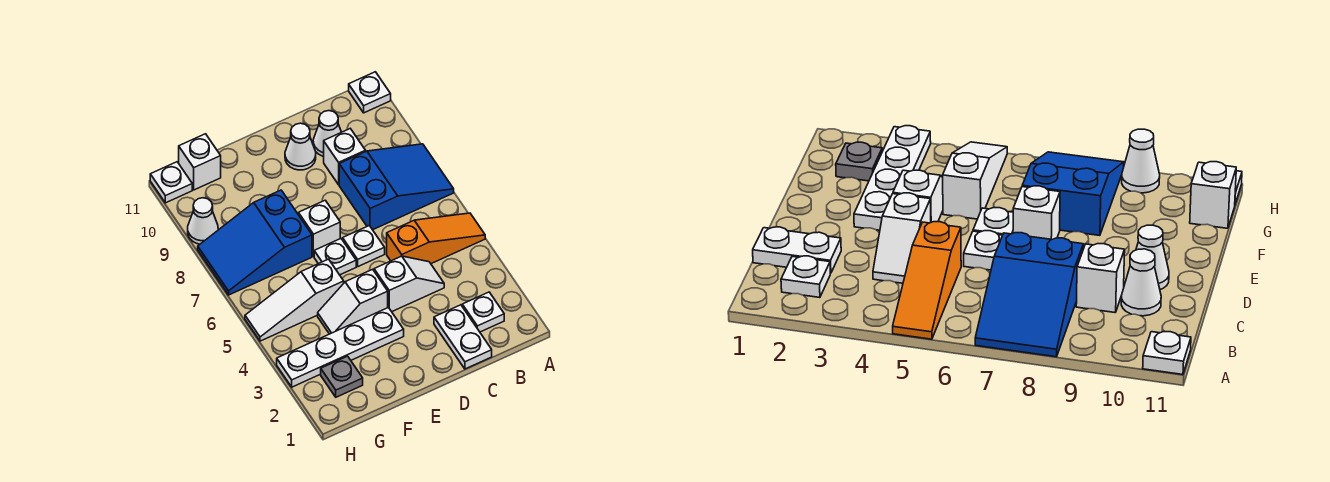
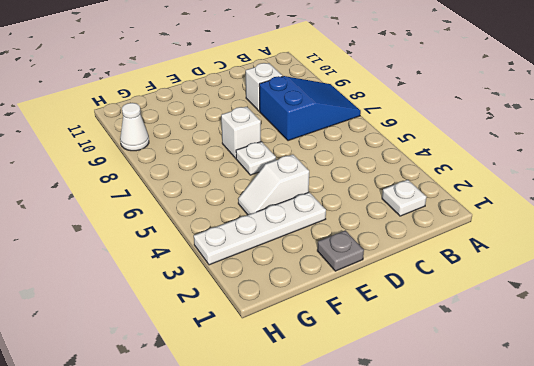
grey 1x1 plate [317,230,364,271] -> grey 1x1 plate moved to [321,356,363,397]
none -> orange 1x3 slope [387,213,485,264]
none -> white 1x1 plate [349,72,391,113]
none -> white 1x2 plate [434,305,492,369]

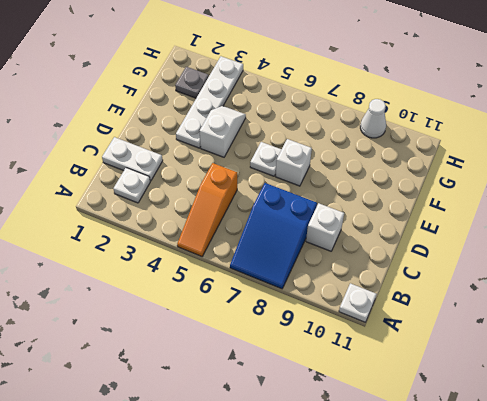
none -> white 1x2 slope [374,256,444,312]
none -> white 1x1 cone [313,111,341,156]
none -> white 1x1 plate [343,226,385,266]

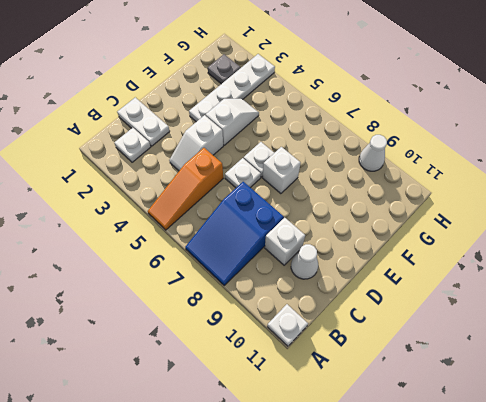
none -> white 1x1 cone [285,123,316,170]
none -> white 1x3 slope [245,259,344,341]
none -> blue 2x3 slope [198,190,312,295]

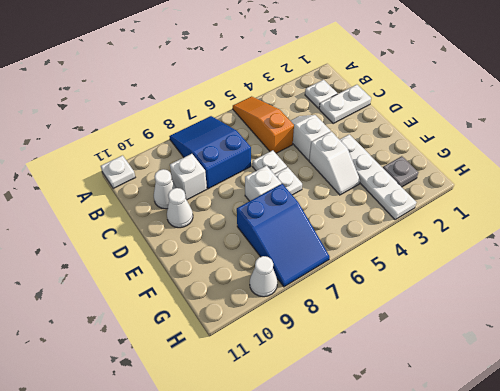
none -> white 1x3 slope [245,259,344,341]
none -> white 1x1 brick [179,134,221,190]
none -> white 1x1 plate [150,162,192,203]

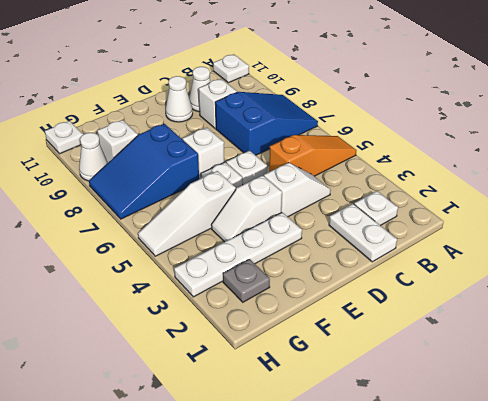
white 1x1 brick [97,120,138,163] -> white 1x1 brick moved to [179,134,221,190]

